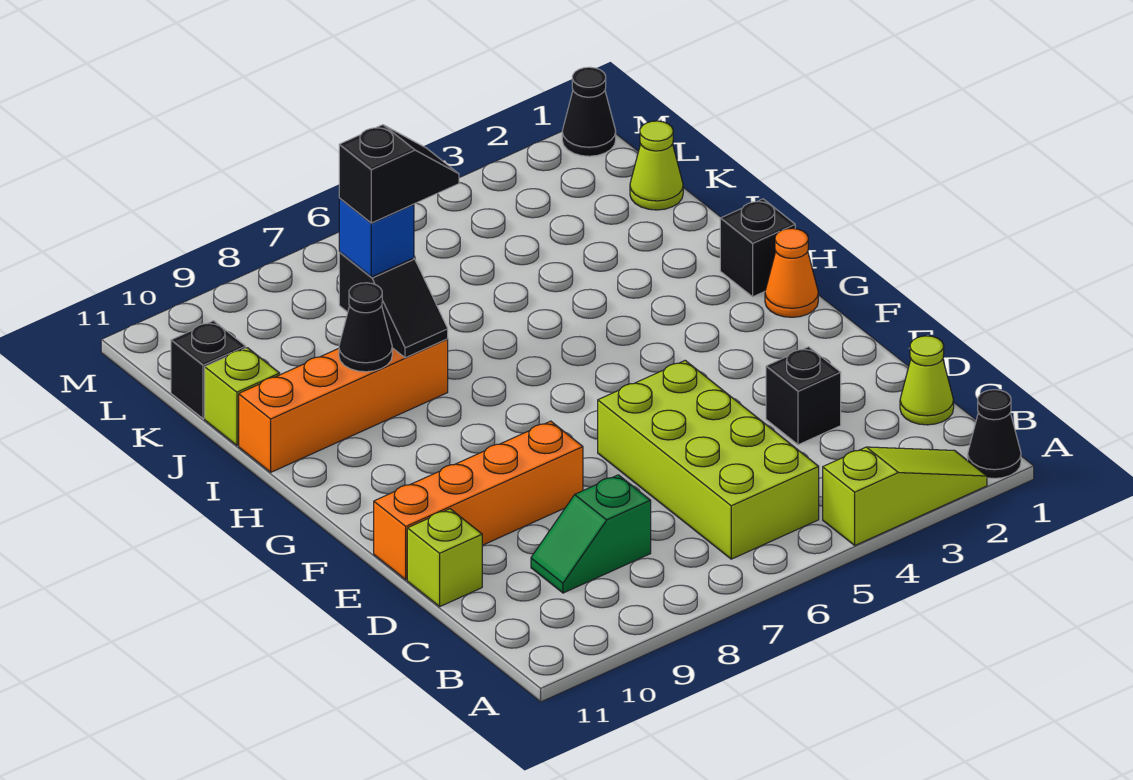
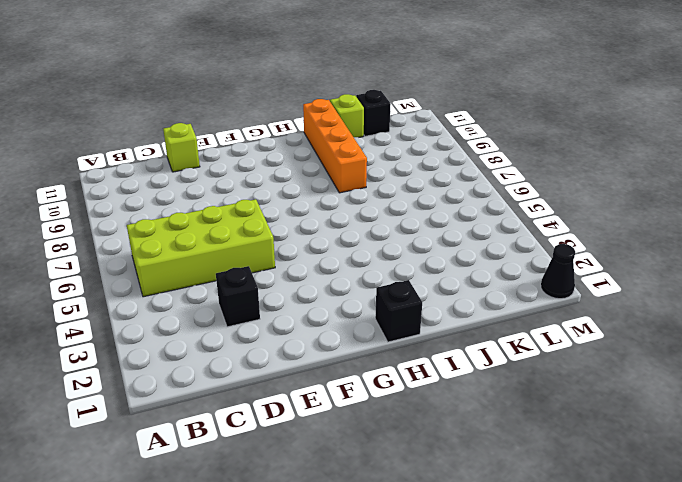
none -> black 1x1 cone [968,390,1021,479]
none -> lime 1x3 slope [823,447,987,545]
none -> lime 1x1 cone [900,336,954,425]

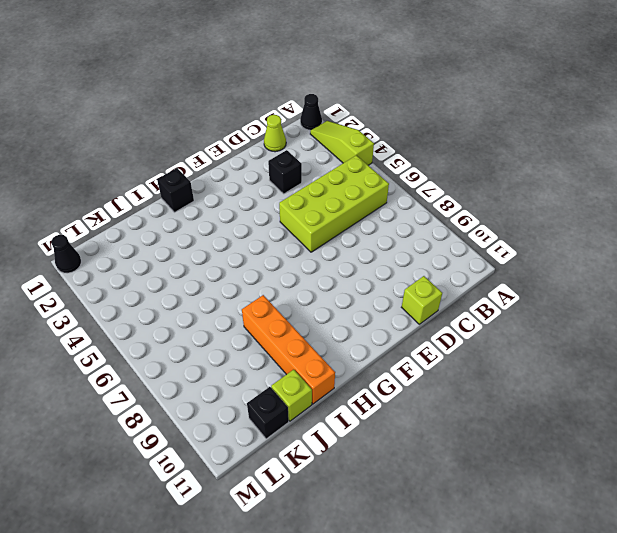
none -> green 1x2 slope [531,475,651,593]
none -> orange 1x4 brick [374,421,583,580]
none -> orange 1x1 cone [765,228,818,317]

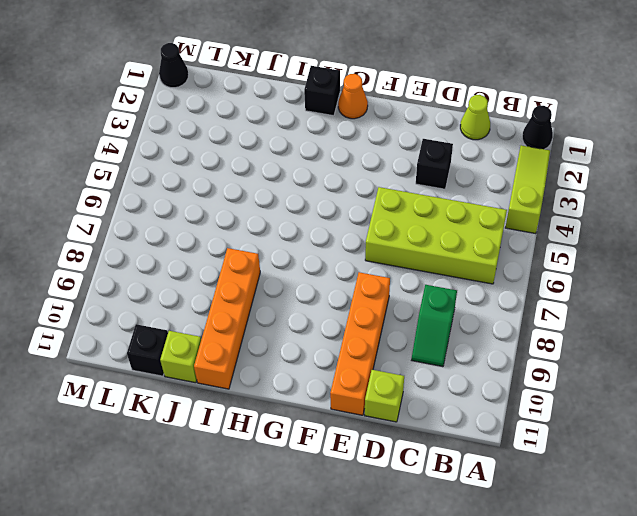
none -> lime 1x1 cone [630,121,683,210]
none -> black 1x2 slope [339,252,448,358]
none -> black 1x1 cone [339,283,392,372]

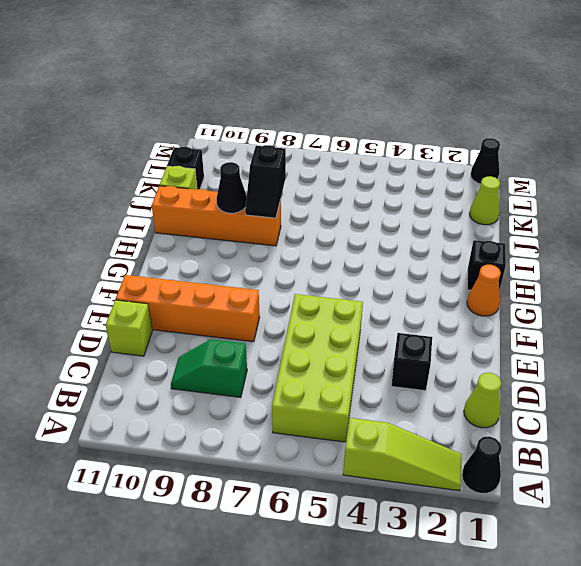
none -> blue 1x1 brick [339,198,414,277]
none -> black 1x2 slope [339,125,459,223]

